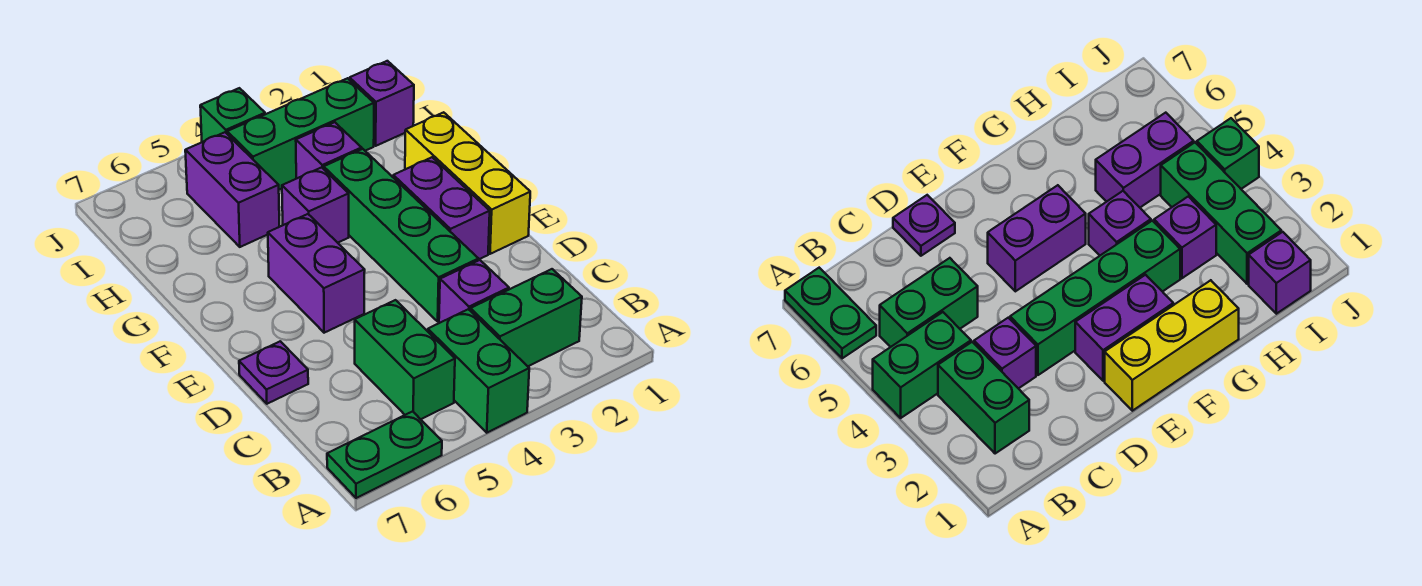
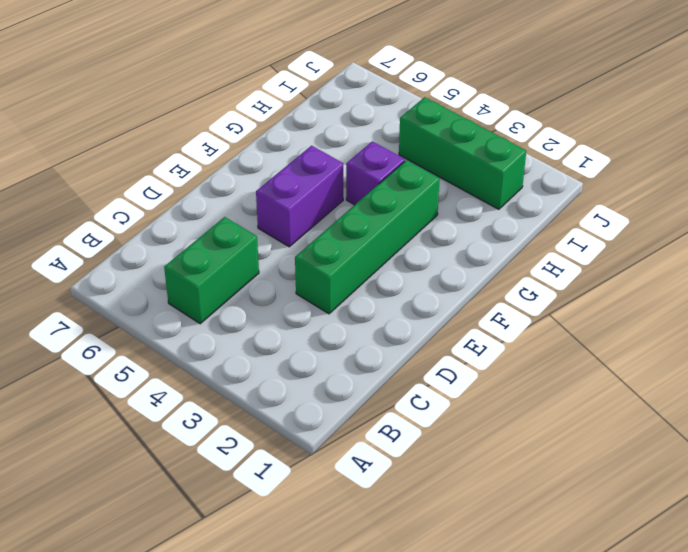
none -> green 1x2 brick [428,309,529,433]
none -> green 1x2 plate [327,411,442,498]
none -> green 1x2 brick [470,269,582,366]

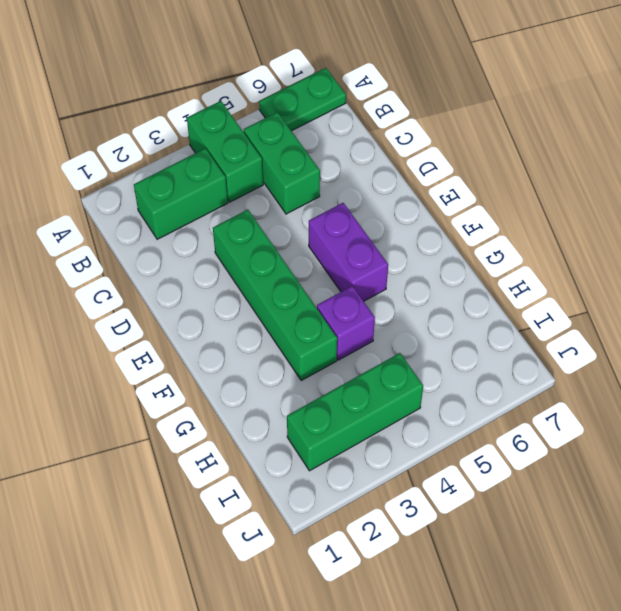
none -> purple 1x1 brick [439,260,509,323]
none -> purple 1x1 plate [239,341,308,404]
none -> yellow 1x3 brick [405,112,530,254]

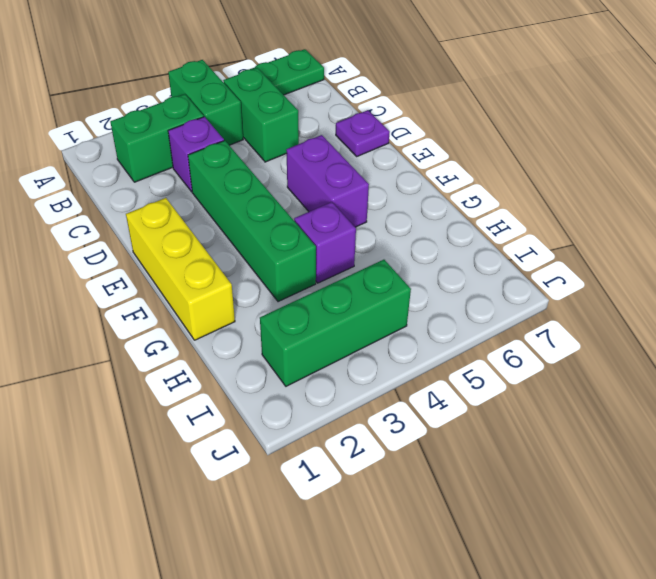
none -> purple 1x2 brick [393,157,490,260]
none -> purple 1x1 brick [296,122,362,179]
none -> purple 1x2 brick [185,132,279,247]

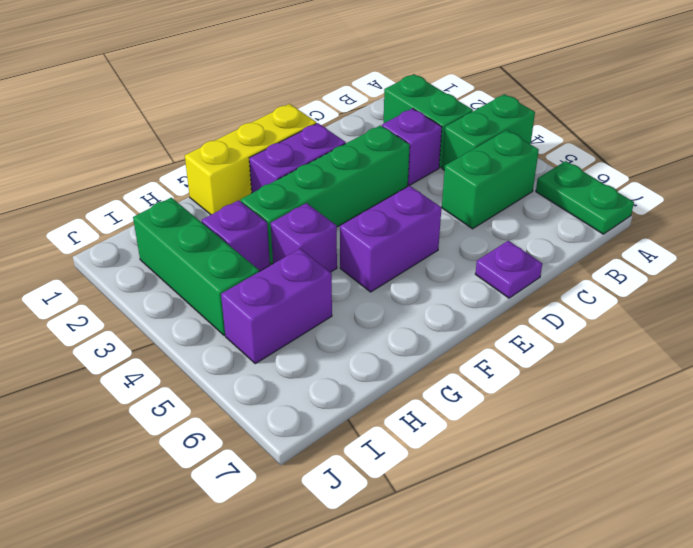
none -> purple 1x1 brick [350,61,414,146]
none -> green 1x1 brick [200,88,265,142]

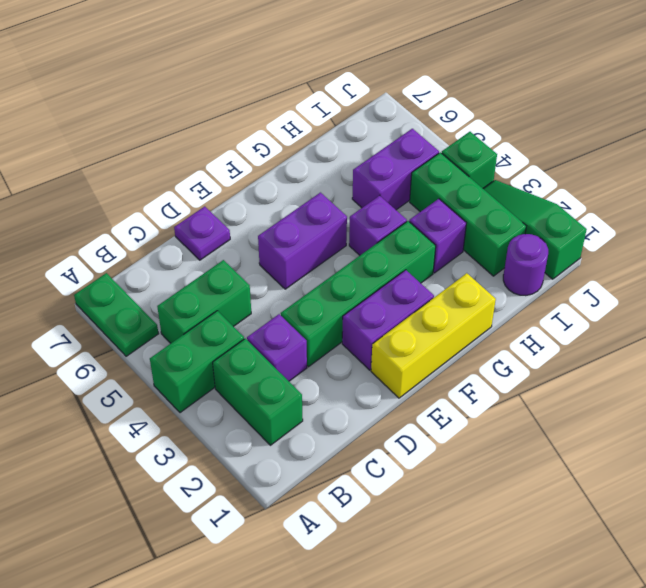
purple 1x1 round brick [503,234,548,296] -> purple 1x1 brick [350,61,414,146]
green 1x3 slope [483,180,587,279] -> none

